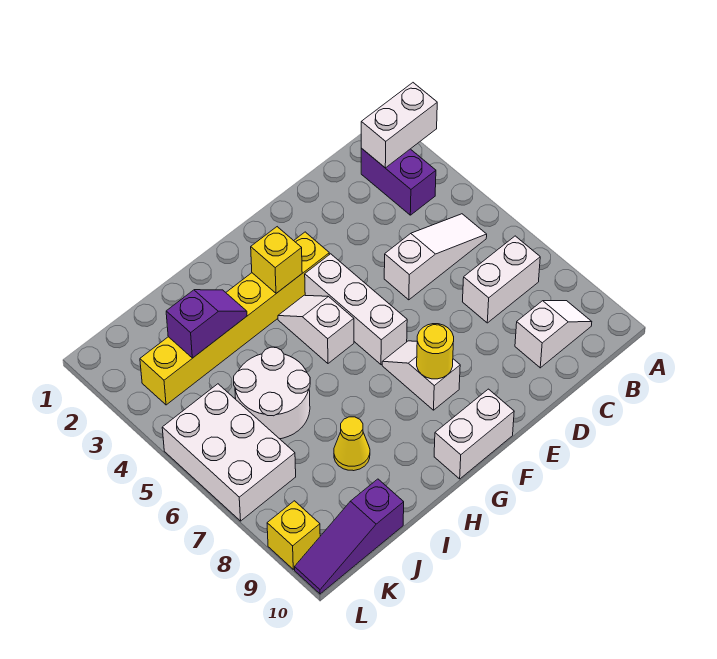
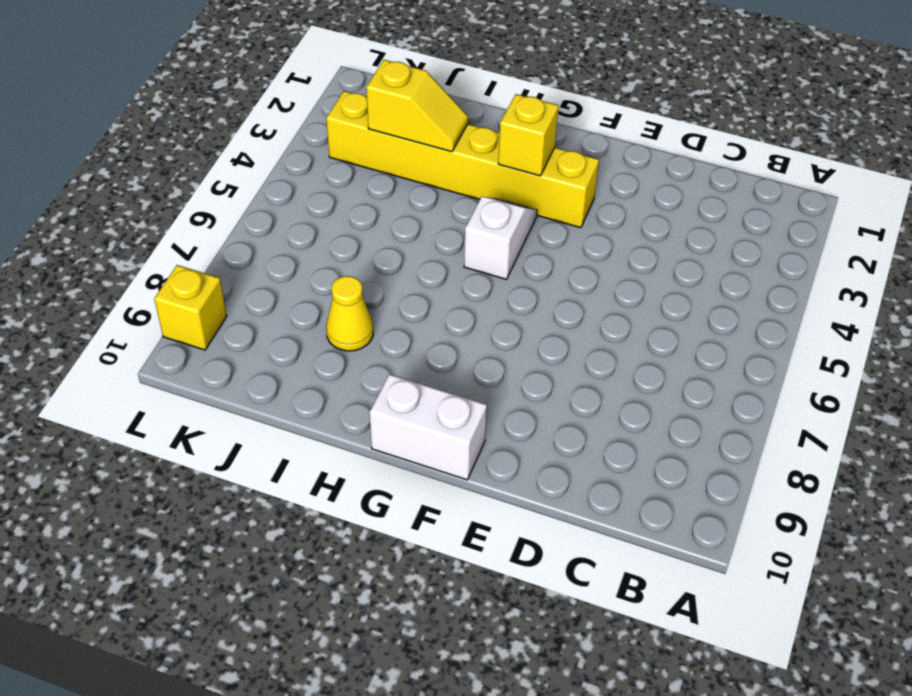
yellow 1x2 slope [366,60,468,152] -> purple 1x2 slope [166,290,247,358]
none -> purple 1x2 brick [361,148,436,215]
none -> white 1x3 slope [384,214,487,300]
none -> white 1x2 brick [463,236,540,323]

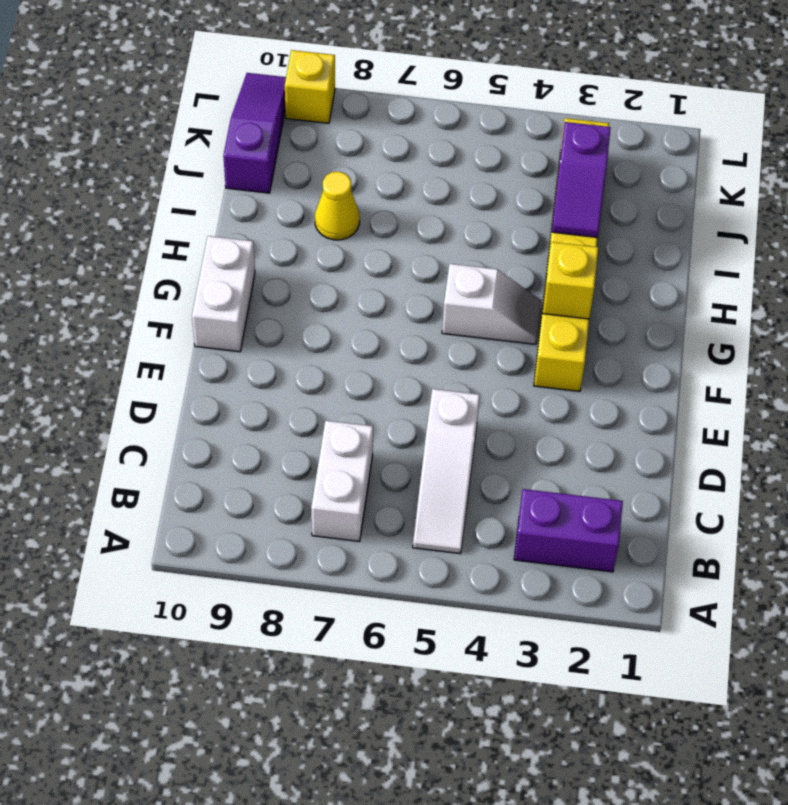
none -> white 1x2 slope [515,301,592,368]
none -> white 1x3 brick [305,254,407,365]
none -> white 1x2 slope [382,341,460,410]

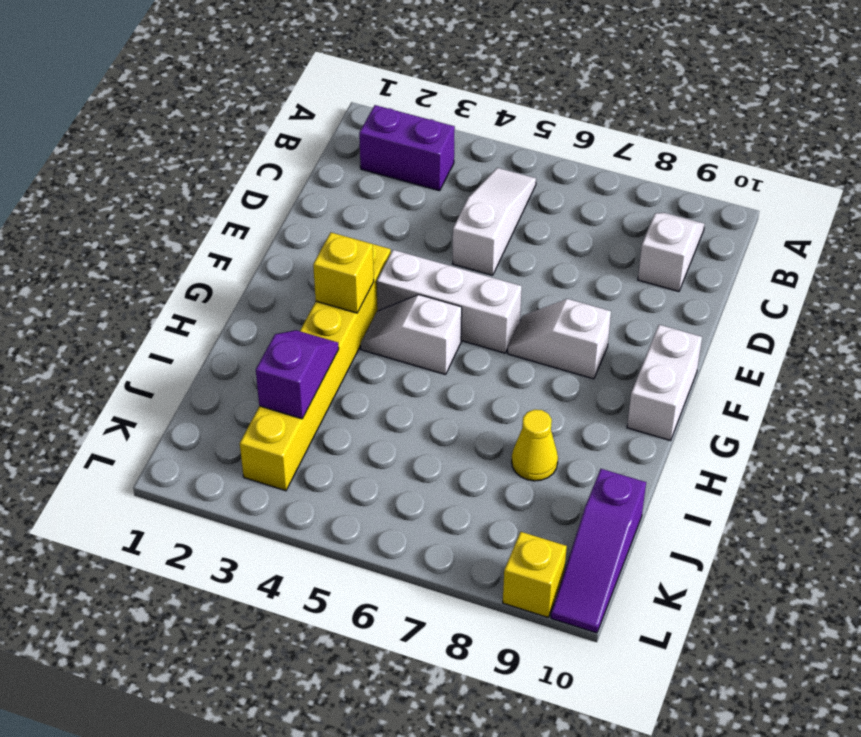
none -> white 1x2 brick [463,236,540,323]
none -> white 2x2 round brick [234,347,310,439]
none -> white 2x3 brick [162,384,296,521]

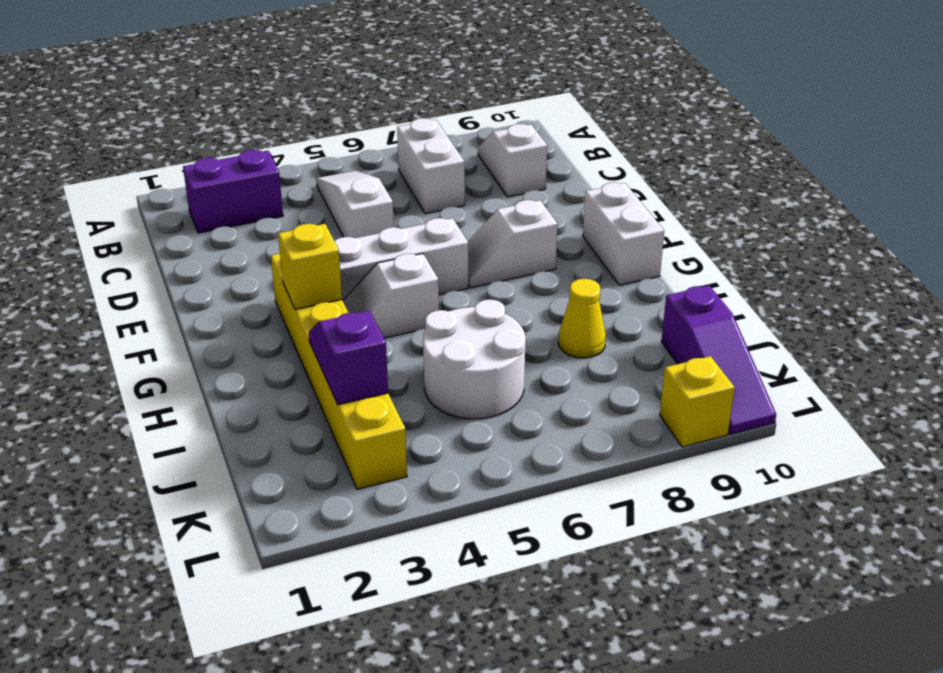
none -> white 2x3 brick [162,384,296,521]
none -> white 1x2 brick [361,83,437,168]
none -> yellow 1x1 round brick [417,324,454,379]

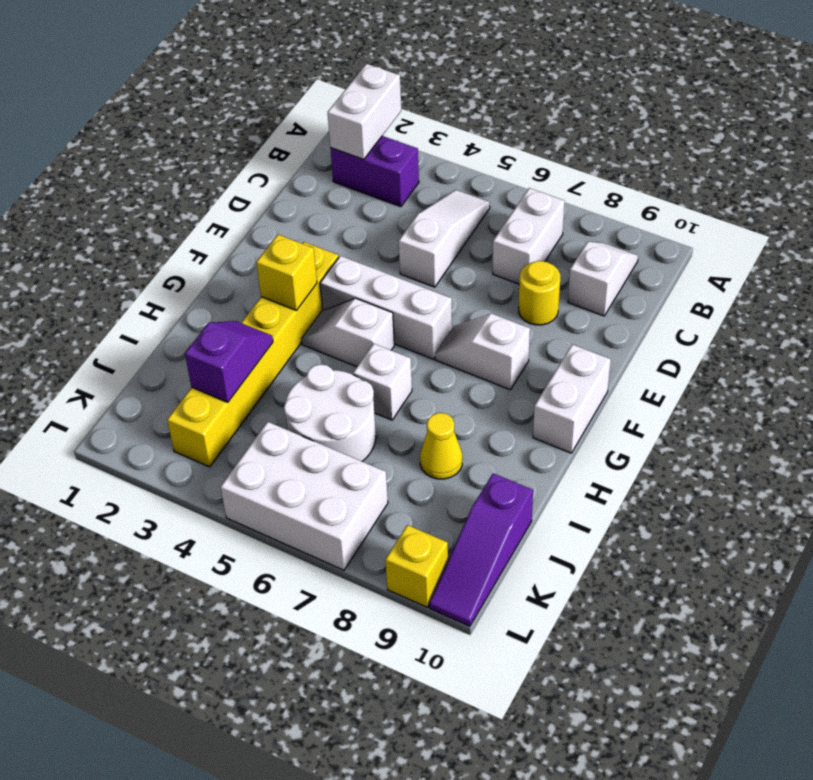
yellow 1x1 round brick [518,261,560,325] -> yellow 1x1 round brick moved to [417,324,454,379]
white 1x1 brick [353,344,412,420] -> none

